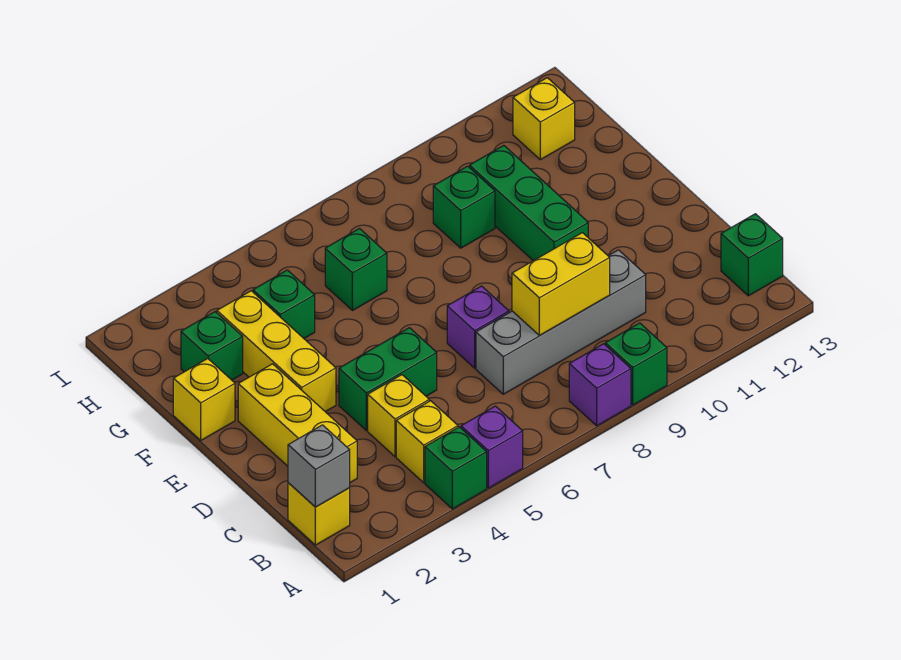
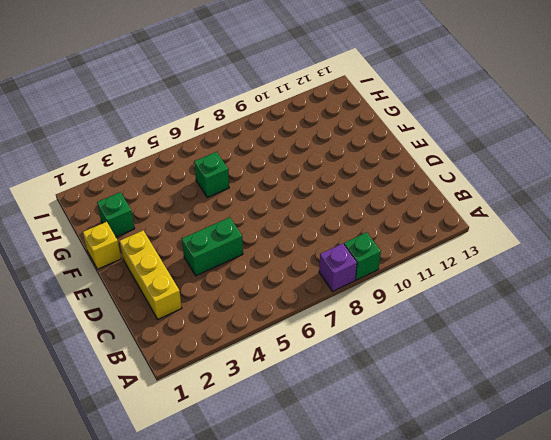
none -> green 1x1 brick [425,427,487,509]
none -> purple 1x1 brick [461,406,523,488]
none -> yellow 1x1 brick [288,483,350,545]

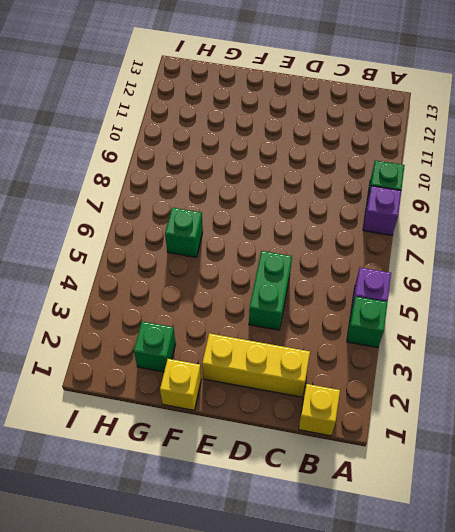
none -> yellow 1x1 brick [396,401,458,483]
none -> green 1x1 brick [721,214,783,296]
none -> yellow 1x1 brick [368,375,429,457]

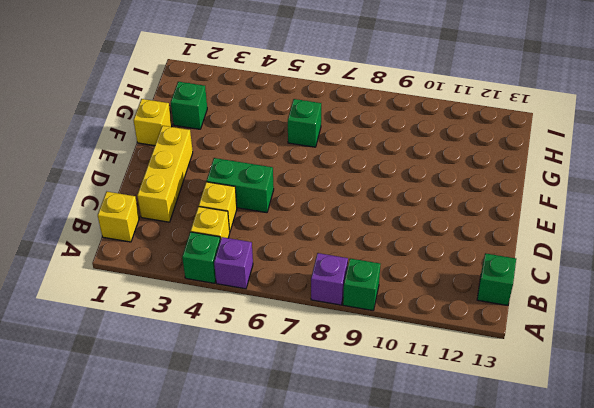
none -> grey 1x4 brick [476,250,646,394]
none -> purple 1x1 brick [447,286,509,368]
none -> yellow 1x3 brick [217,291,336,412]

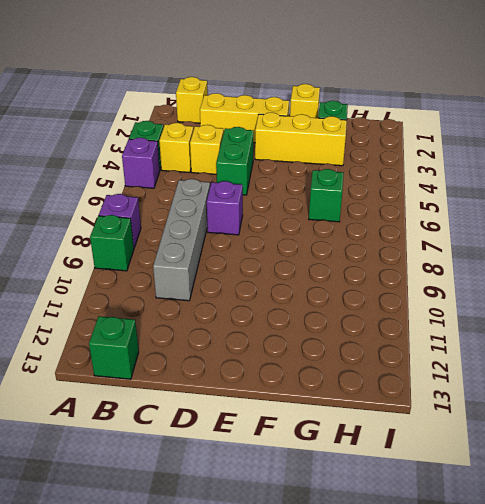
none -> green 1x3 brick [470,145,588,261]
none -> green 1x1 brick [253,270,315,338]
none -> green 1x1 brick [433,166,495,248]

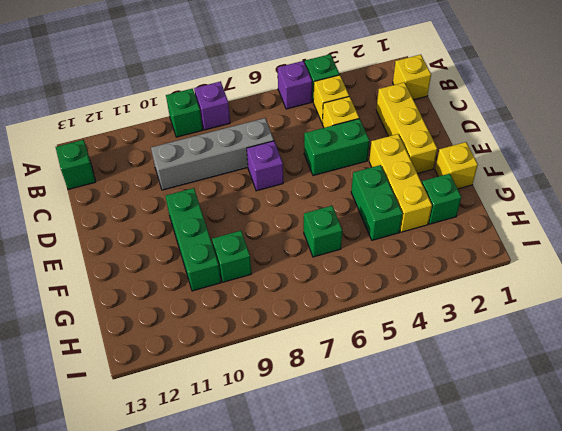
green 1x2 brick [351,165,402,240] -> green 1x1 brick [253,270,315,338]
none -> yellow 1x1 brick [513,78,575,160]
none -> grey 1x1 brick [288,425,350,507]
none -> yellow 1x2 brick [512,233,610,336]

